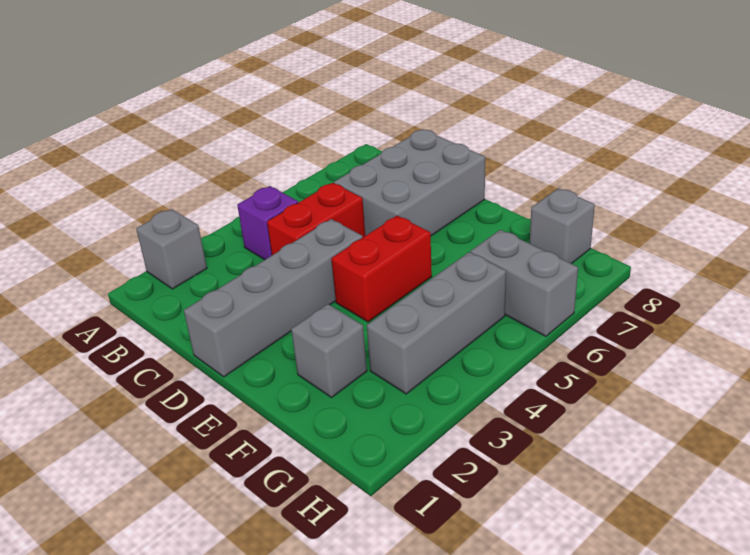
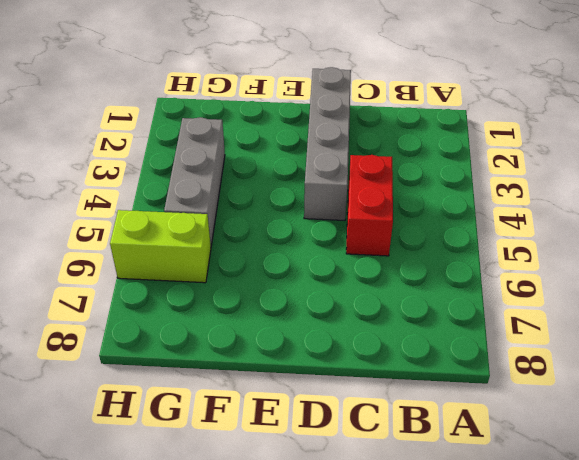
lime 1x2 brick [110,210,211,283] -> grey 1x2 brick [471,230,578,336]
none -> grey 1x1 brick [136,209,207,289]
none -> purple 1x1 brick [237,186,298,260]

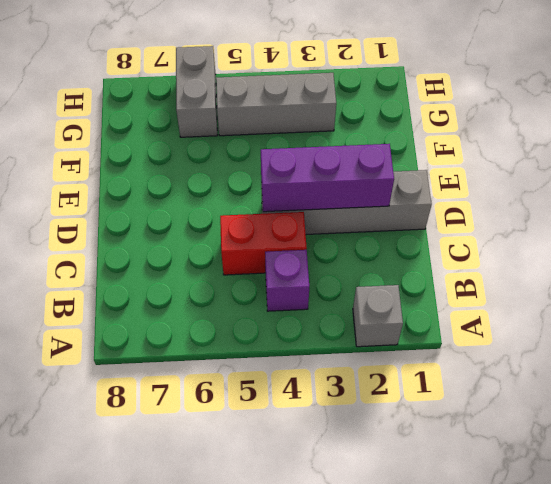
purple 1x3 brick [261,144,394,212] -> none
none -> grey 2x3 brick [334,130,485,236]
none -> red 1x2 brick [331,216,432,322]

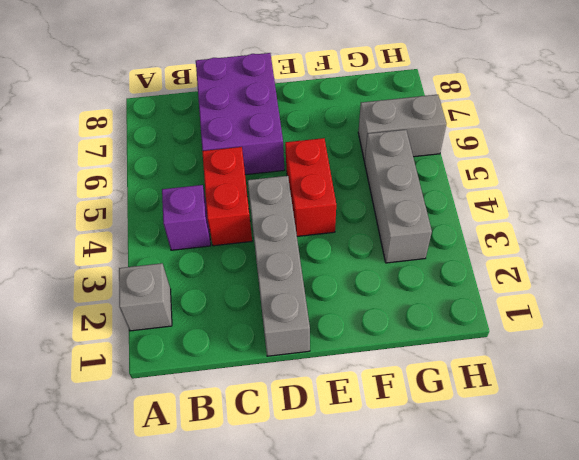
purple 2x3 brick [196,53,284,175] -> grey 2x3 brick [334,130,485,236]
none -> grey 1x1 brick [291,304,367,398]
none -> grey 1x1 brick [530,188,595,264]

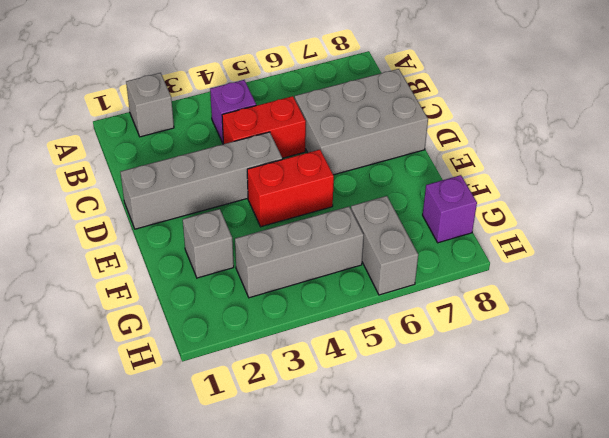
purple 1x1 brick [423,175,477,243] -> grey 1x1 brick [530,188,595,264]

